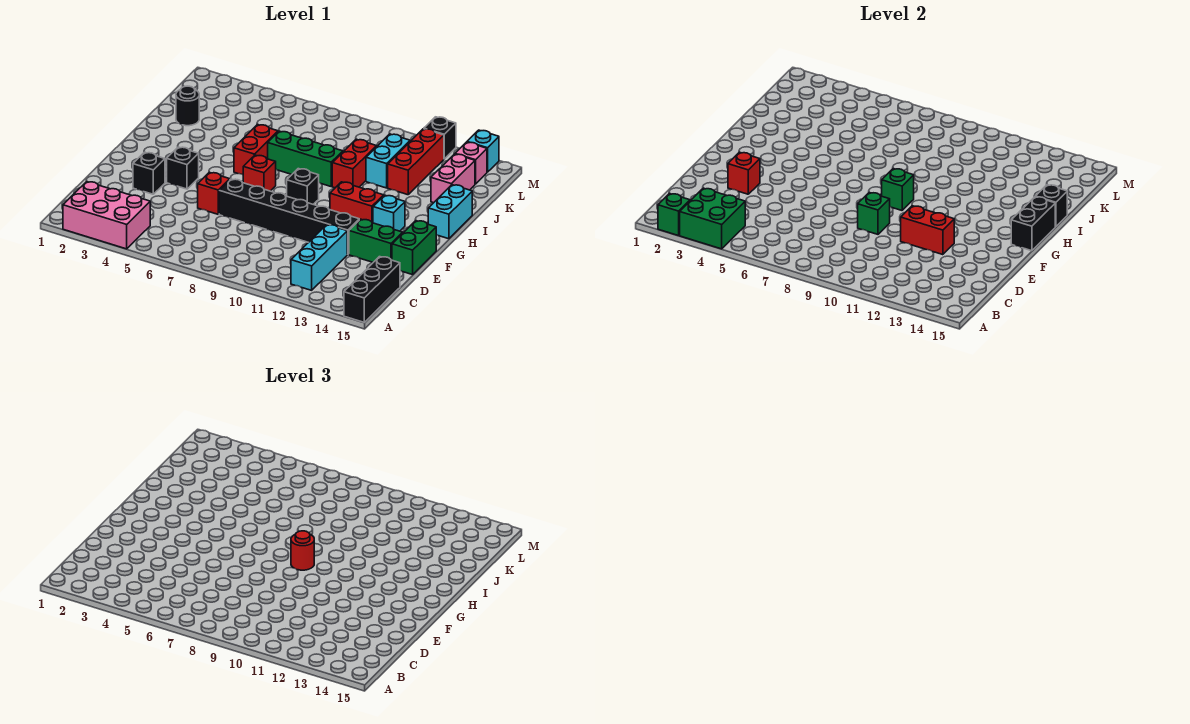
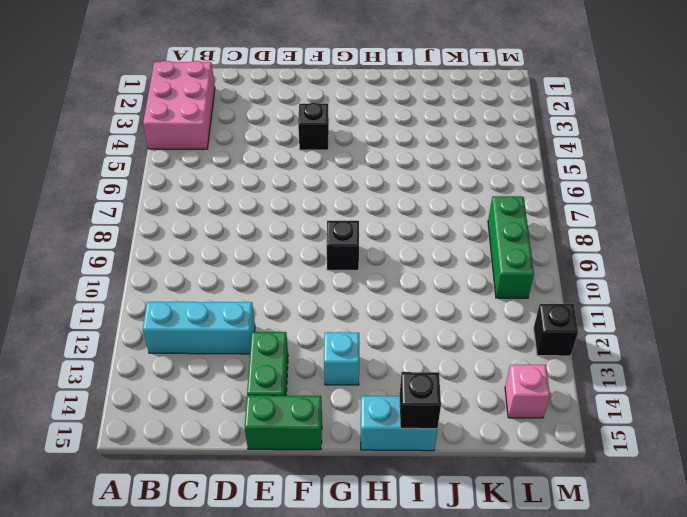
green 1x3 brick [488,196,534,298] -> green 1x3 brick moved to [268,131,343,186]
none -> black 1x3 brick [344,257,400,322]
none -> black 1x1 brick [133,152,165,194]
none -> red 1x1 brick [198,172,230,214]
none -> black 1x6 brick [219,179,359,255]

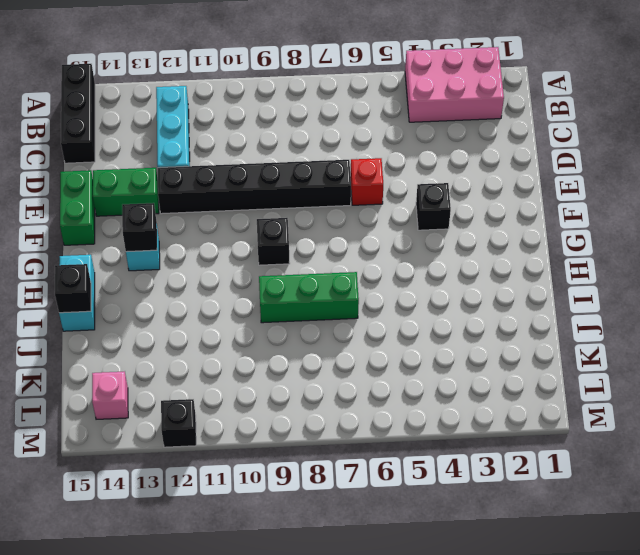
black 1x1 brick [122,203,157,252] -> black 1x1 brick moved to [133,152,165,194]
none -> red 1x1 brick [243,155,276,191]
none -> red 1x2 brick [330,182,384,223]
none -> red 1x2 brick [234,124,278,175]
none -> red 1x2 brick [332,139,377,188]

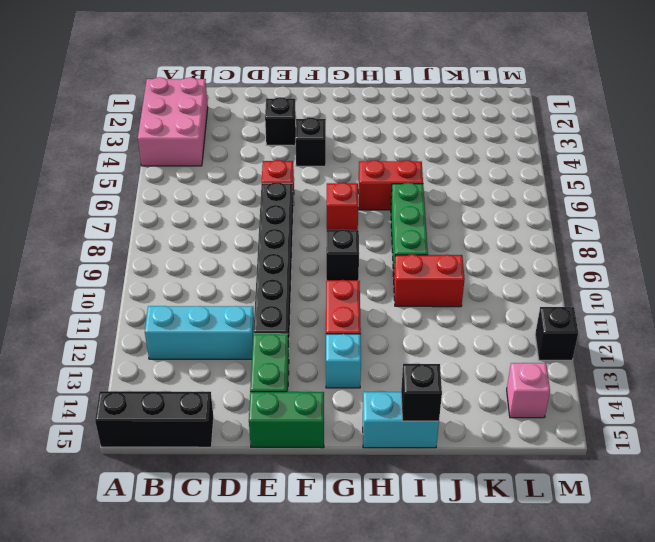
none -> black 1x1 round brick [176,86,199,126]
none -> cyan 1x2 brick [366,134,410,188]
none -> red 1x3 brick [388,129,444,195]
none -> pink 1x2 brick [431,154,475,203]

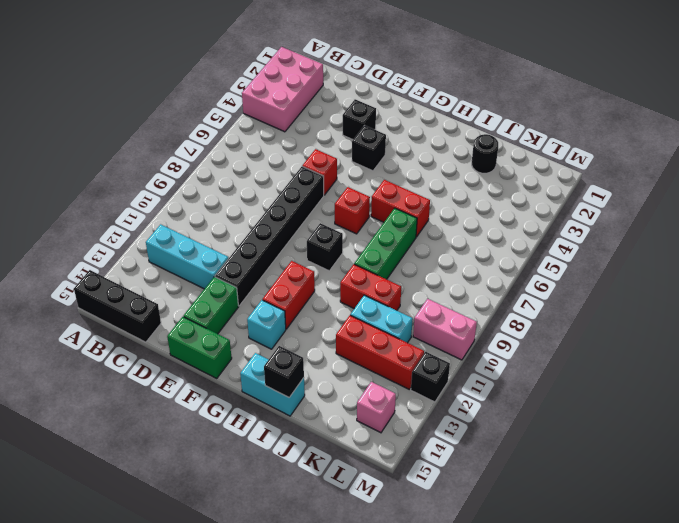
pink 1x2 brick [413,299,477,360] -> pink 1x2 brick moved to [431,154,475,203]
none -> cyan 1x1 brick [467,130,499,172]
none -> green 1x1 brick [658,193,690,236]
none -> green 2x2 brick [680,188,745,249]
none -> red 1x1 brick [728,152,760,194]

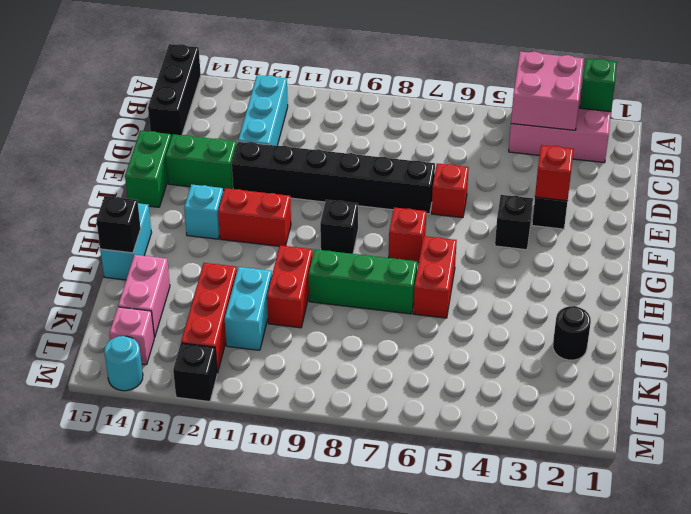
pink 2x2 brick [511,52,584,130] -> green 2x2 brick [680,188,745,249]
cyan 1x1 round brick [104,336,143,391] -> cyan 1x1 brick [467,130,499,172]
none -> green 1x1 brick [858,193,890,234]
none -> red 1x2 brick [901,206,954,255]
none -> green 1x1 brick [882,169,914,210]
none -> black 1x2 brick [1011,197,1055,251]

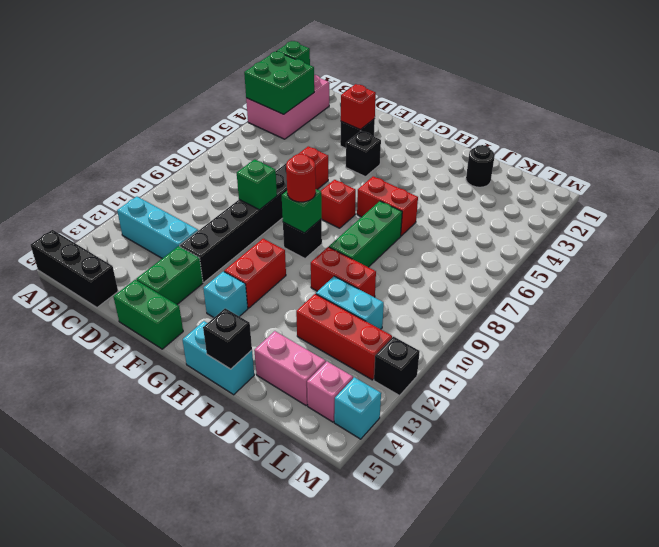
none -> red 1x2 brick [901,206,954,255]
none -> black 1x2 brick [1011,197,1055,251]

